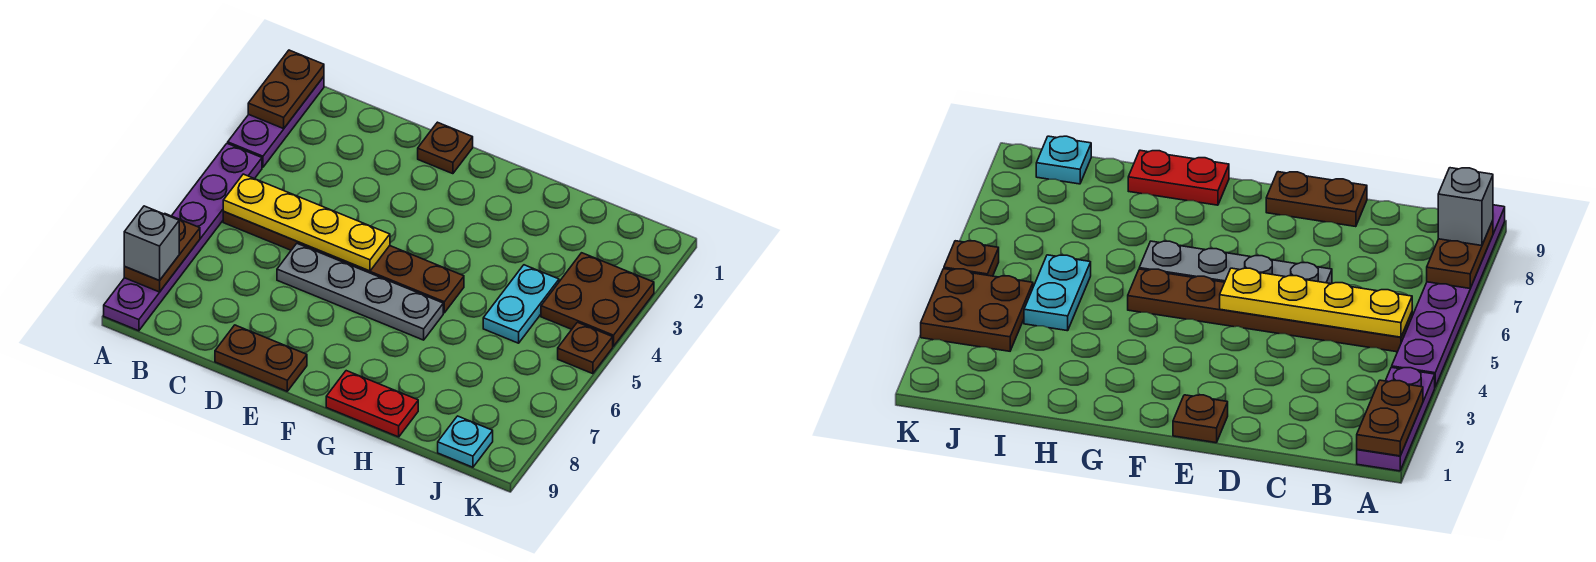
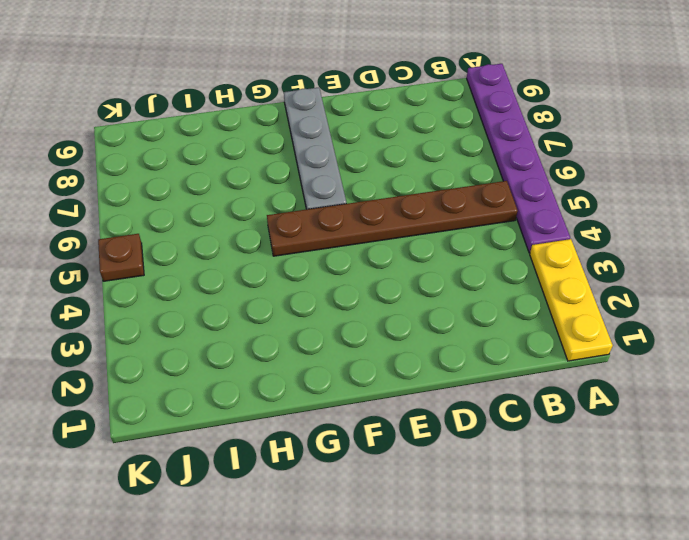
yellow 1x3 plate [530,239,613,361] -> purple 1x3 plate [228,77,324,167]
grey 1x4 plate [284,88,346,209] -> grey 1x4 plate turned to [277,244,443,340]
none -> brown 1x2 plate [215,325,307,391]
none -> brown 1x1 plate [418,122,473,174]
none -> red 1x2 plate [326,371,418,437]

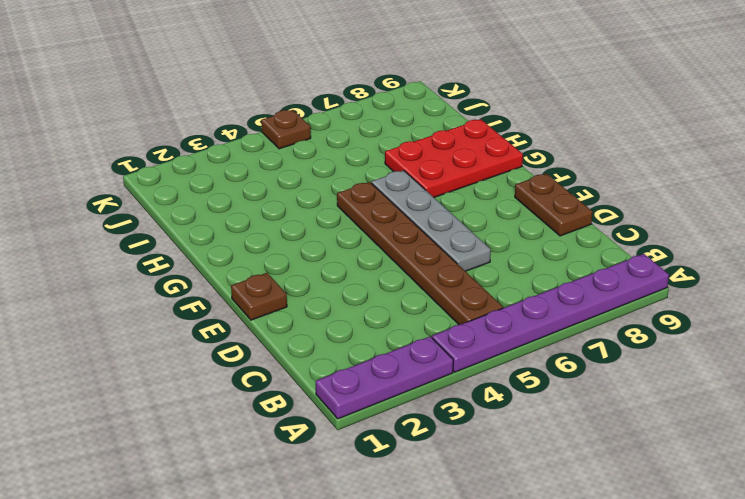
red 2x3 plate [385,119,523,197] -> red 1x2 plate [326,371,418,437]
none -> cyan 1x2 plate [483,265,559,343]
none -> brown 2x2 plate [541,253,654,346]
none -> cyan 1x1 plate [438,416,493,467]

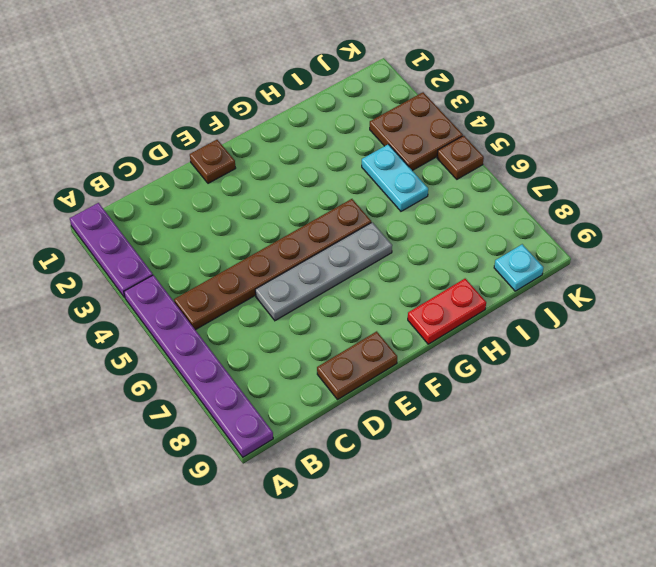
none -> brown 1x2 plate [248,50,324,129]
none -> brown 1x2 plate [124,214,200,292]
none -> yellow 1x4 plate [223,174,390,271]

